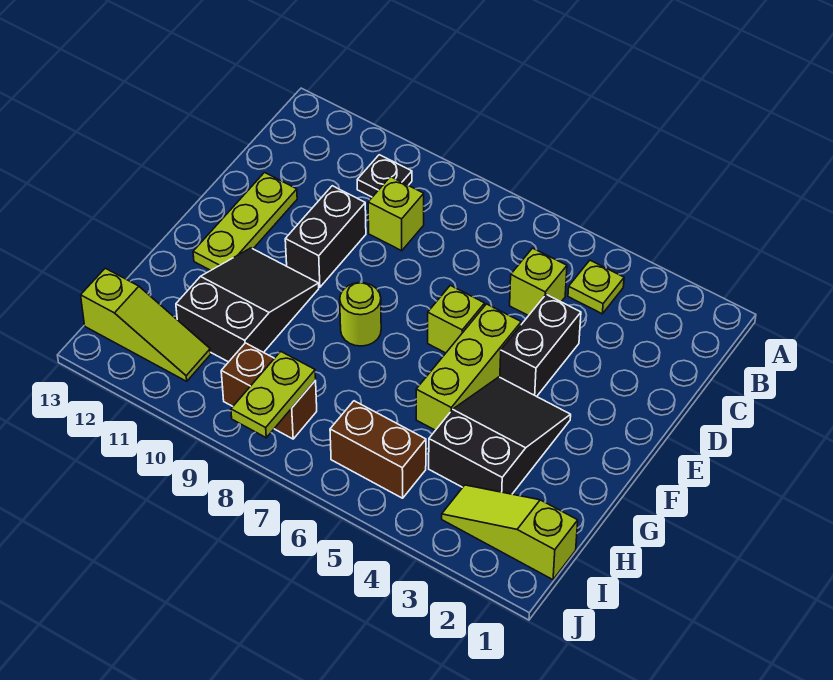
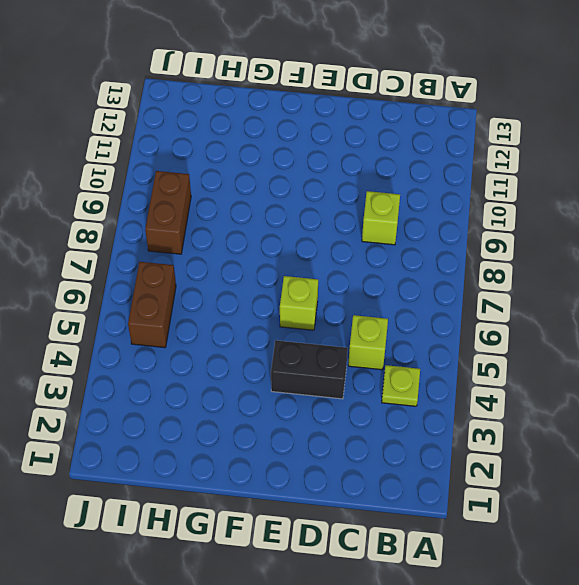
none -> black 1x1 plate [357,155,412,197]
none -> black 1x2 brick [285,186,366,287]
none -> lime 1x3 plate [193,173,297,271]

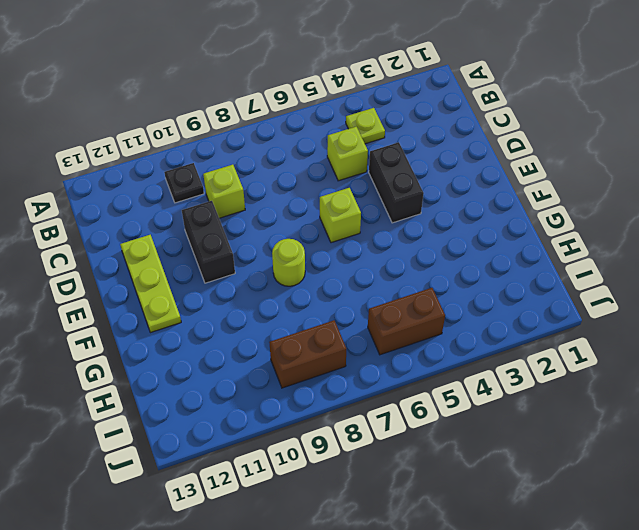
none -> lime 1x3 brick [416,304,521,430]
none -> black 2x3 slope [429,377,571,494]
none -> black 2x3 slope [176,248,319,362]

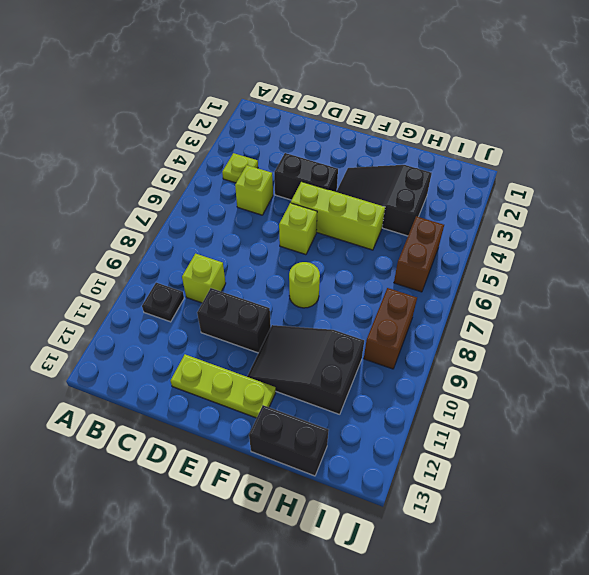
black 1x2 brick [249,405,329,476] -> none
none -> lime 1x3 slope [442,485,578,580]
none -> lime 1x3 slope [81,268,211,381]
none -> lime 1x2 plate [231,351,316,438]

